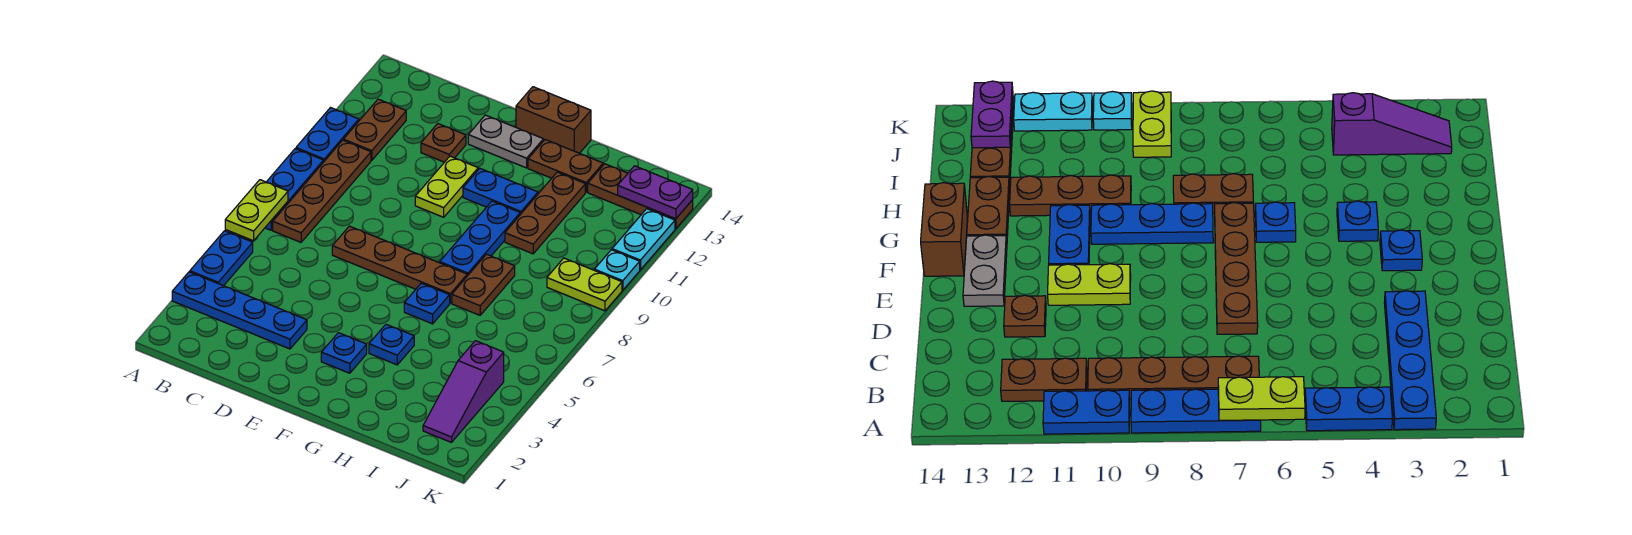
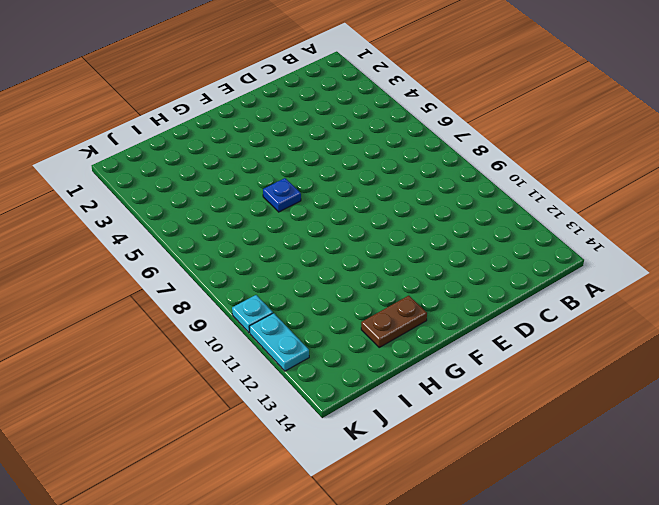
none -> blue 1x4 plate [172,272,307,349]
none -> blue 1x2 plate [190,231,253,286]
none -> blue 1x3 plate [265,149,324,230]

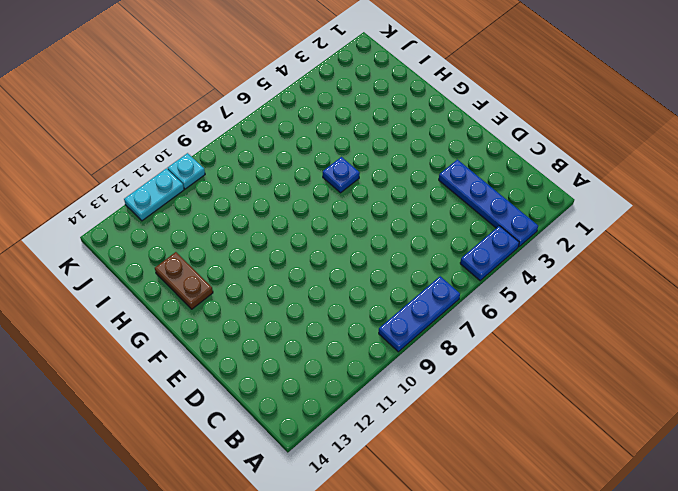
none -> blue 1x2 plate [296,108,359,161]
none -> brown 1x4 plate [273,140,371,242]
none -> brown 1x2 plate [343,99,406,160]

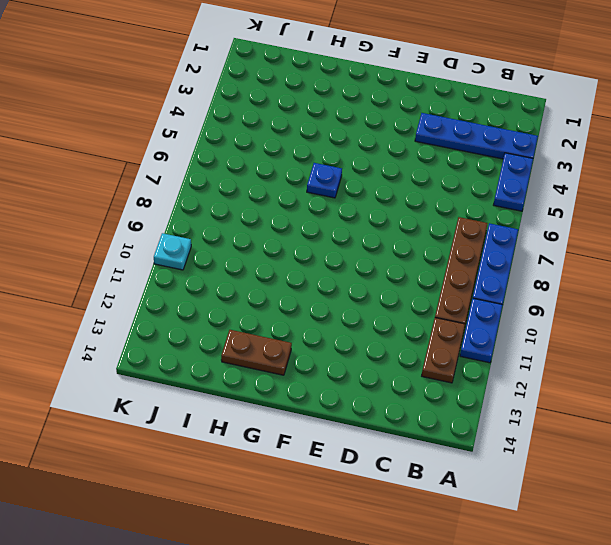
none -> brown 1x4 plate [332,226,467,303]
none -> brown 1x1 plate [421,124,466,162]
none -> lime 1x2 plate [415,156,478,217]

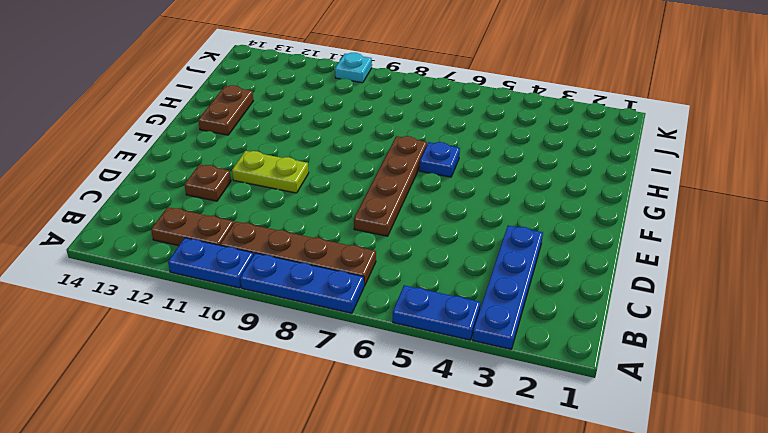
none -> grey 1x2 plate [468,115,543,168]
none -> blue 1x1 plate [321,333,367,373]
none -> blue 1x2 plate [463,169,538,214]

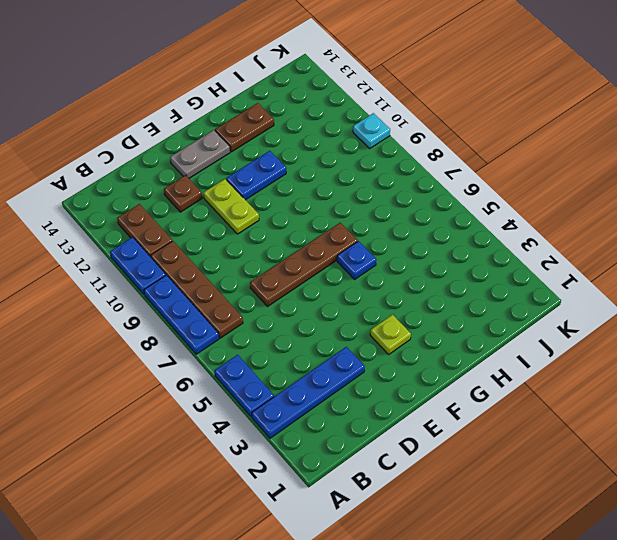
lime 1x1 plate [370,315,411,354] -> blue 1x1 plate [321,333,367,373]
none -> brown 1x2 brick [516,87,591,153]
none -> blue 1x1 plate [369,324,414,365]
none -> blue 1x3 plate [440,201,520,276]

